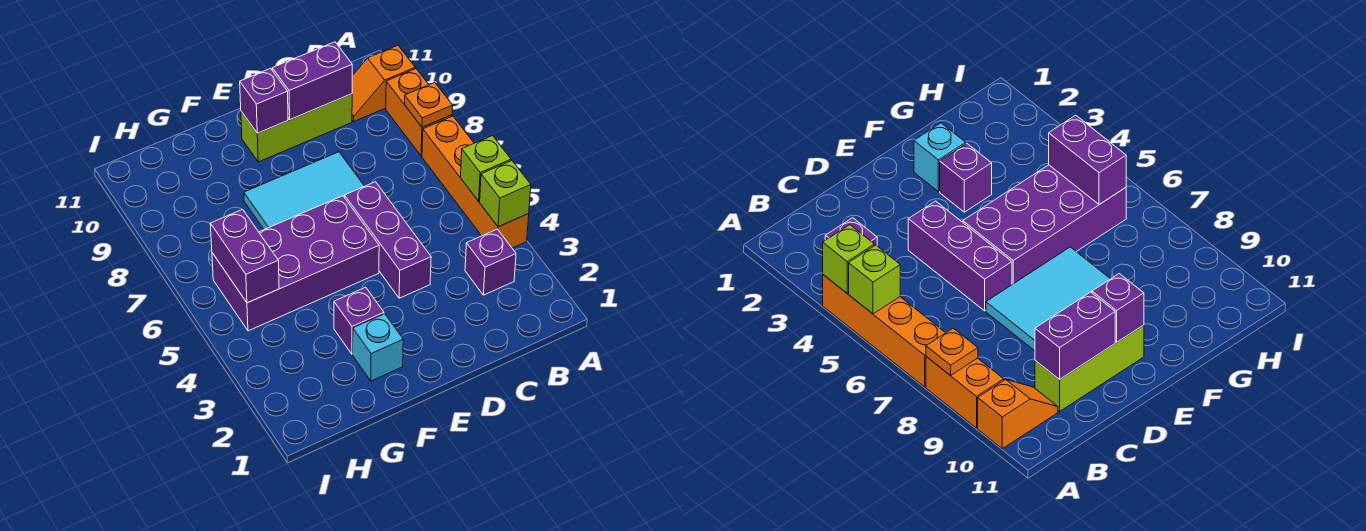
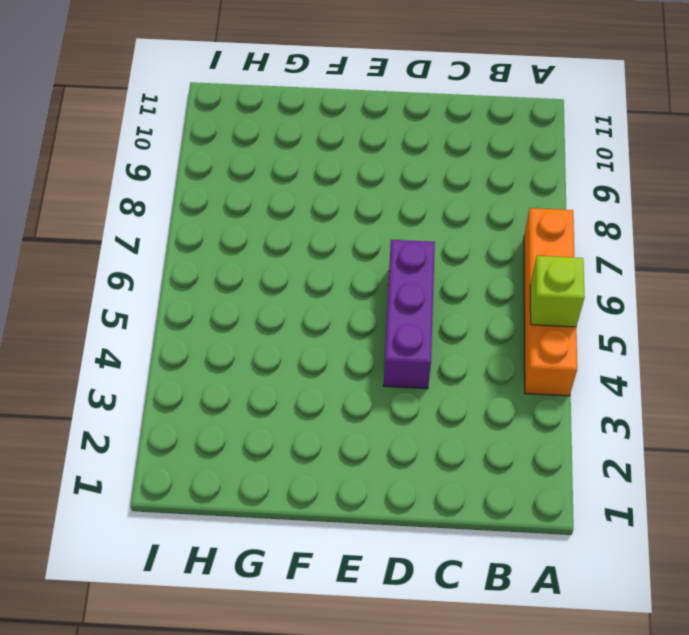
none -> orange 1x2 brick [386,69,452,156]
none -> orange 1x2 slope [352,45,415,121]
none -> purple 1x1 brick [465,229,516,295]

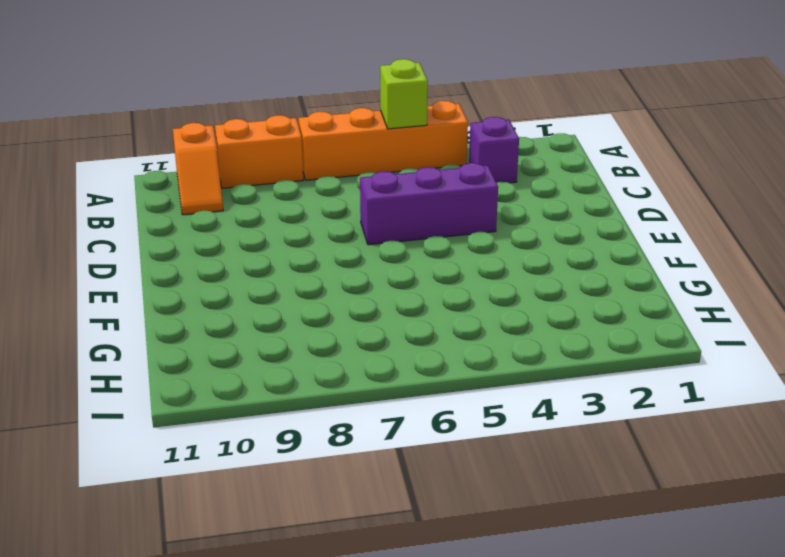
none -> lime 1x3 brick [241,94,352,162]
none -> cyan 2x3 tile [244,152,364,229]
none -> purple 2x4 brick [212,196,379,331]

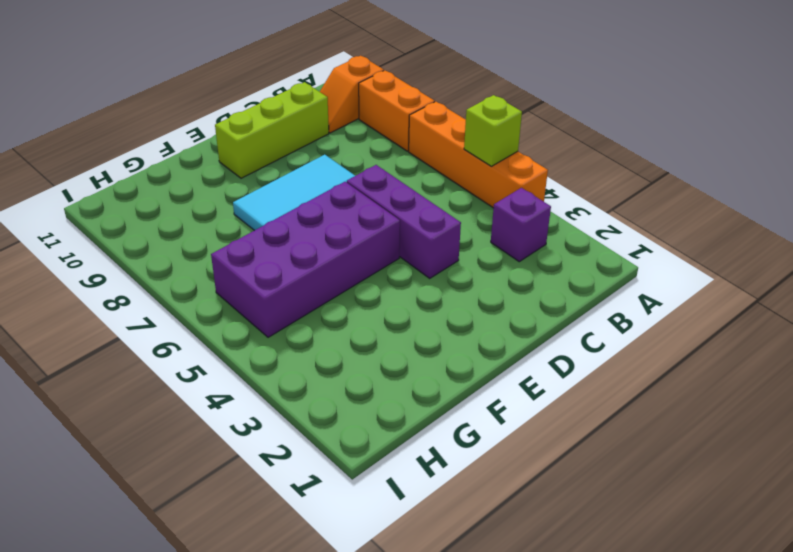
none -> cyan 1x1 brick [353,314,403,381]
none -> purple 1x1 brick [334,287,384,354]
none -> lime 1x1 brick [480,161,531,227]

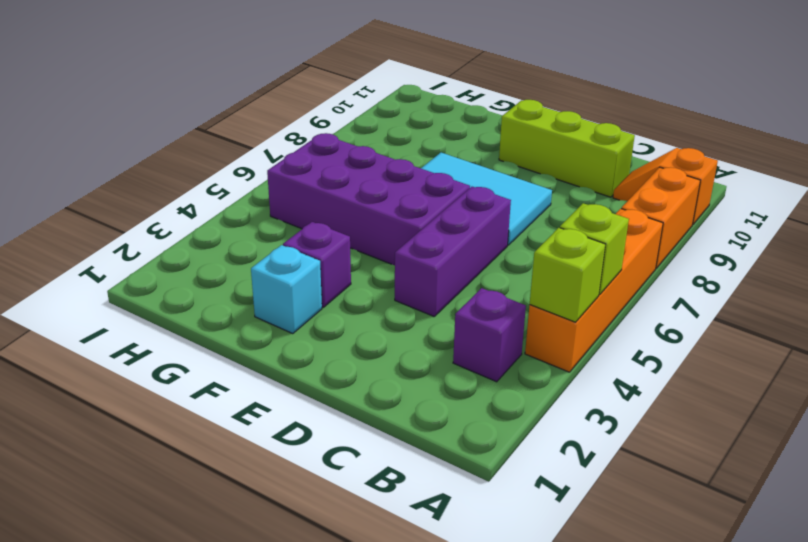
none -> orange 1x1 plate [404,82,453,127]
none -> purple 1x2 brick [272,42,352,120]
none -> purple 1x1 brick [240,68,288,133]

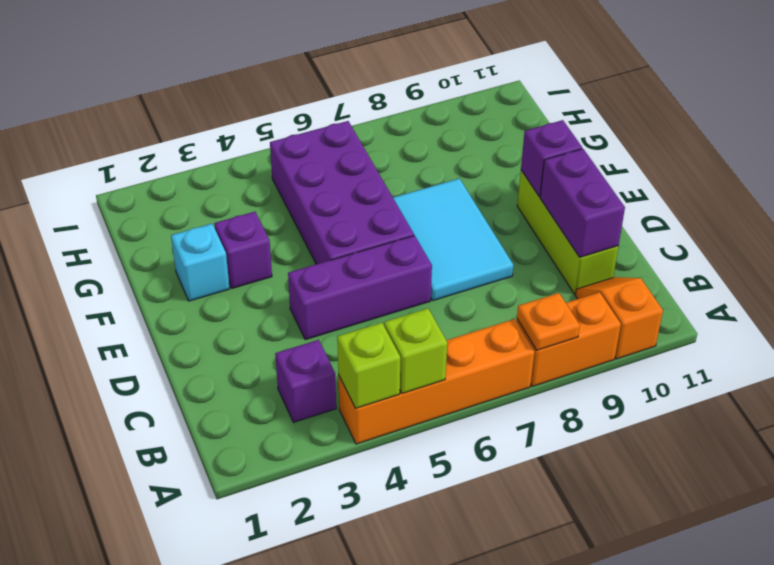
none -> purple 1x2 brick [210,209,279,303]

